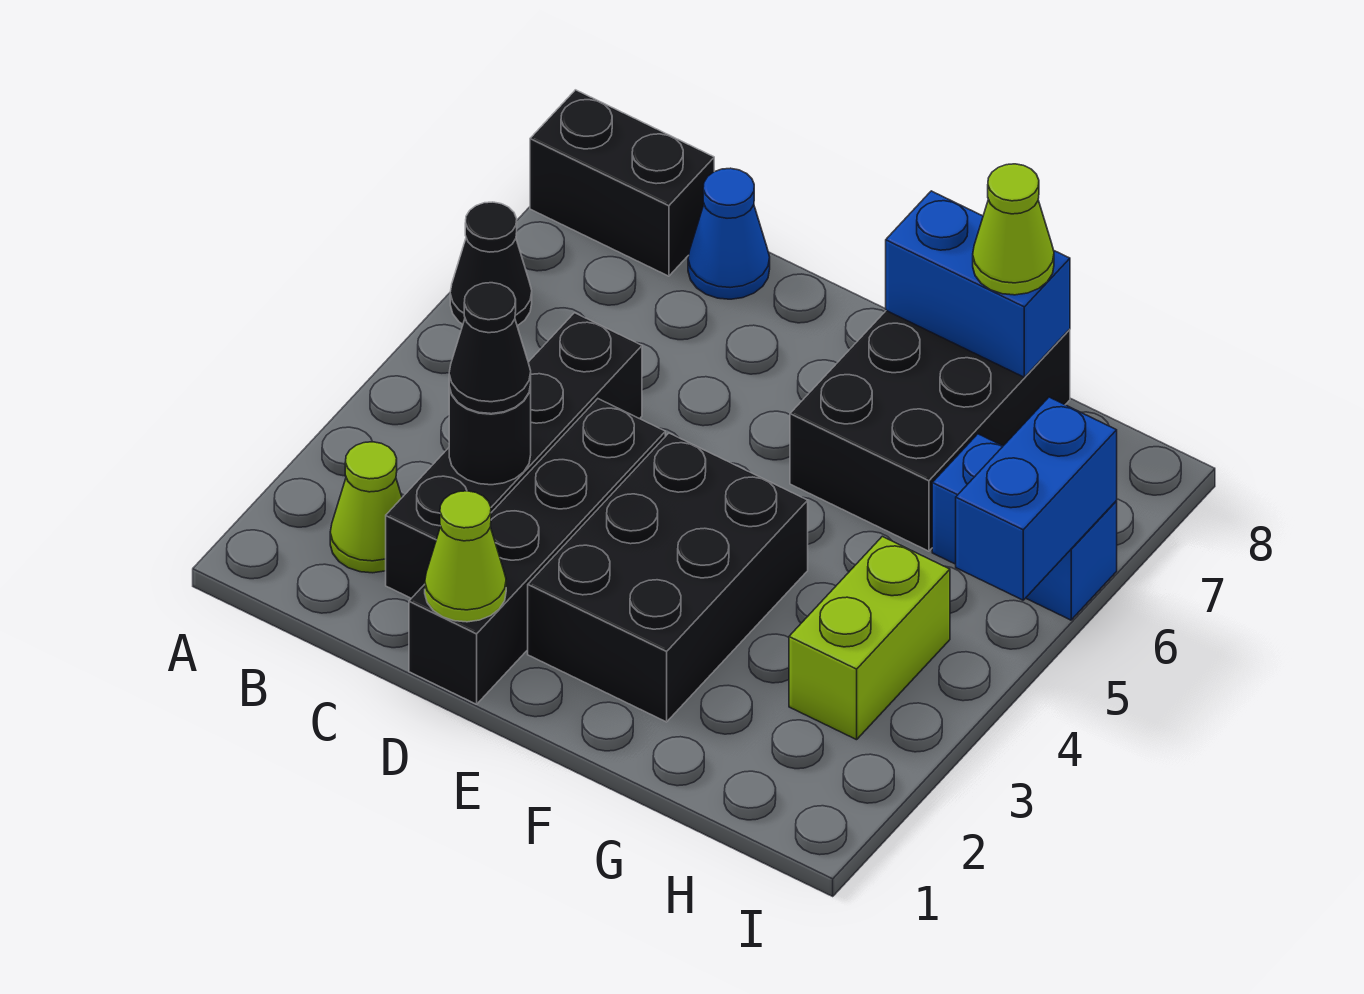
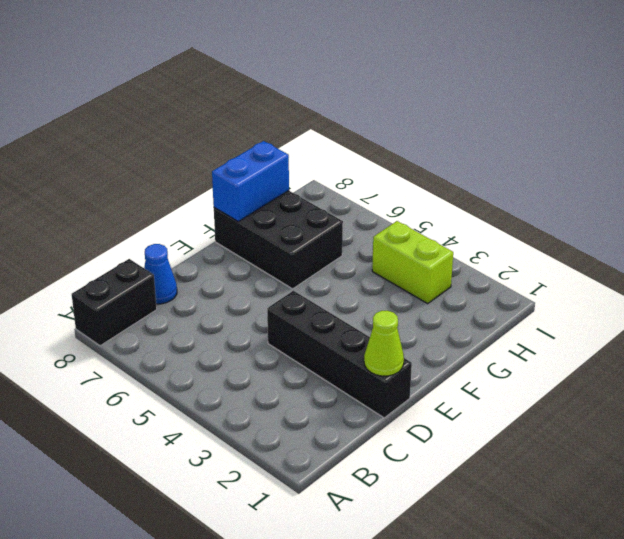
none -> black 1x1 cone [450,202,532,326]
none -> lime 1x1 cone [330,442,402,573]
none -> black 1x4 brick [386,313,642,598]

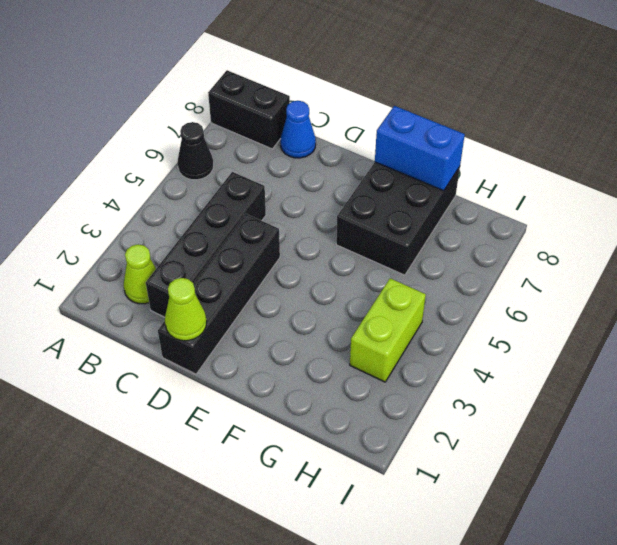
none -> black 2x3 brick [528,433,808,722]
none -> blue 1x2 brick [932,434,1117,620]
none -> black 1x1 round brick [449,385,531,485]

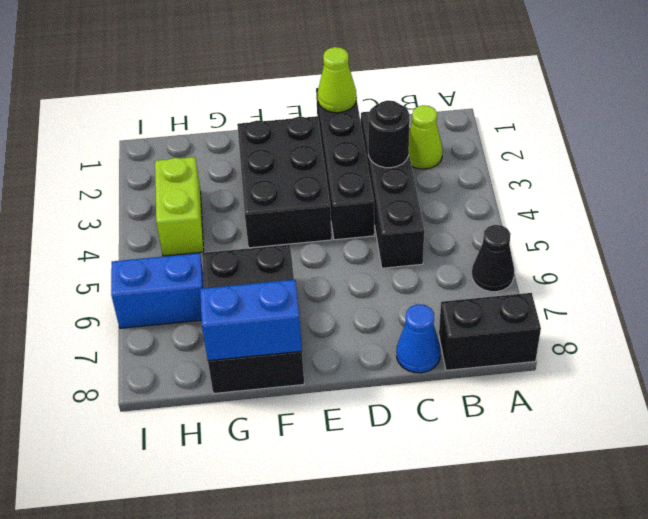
none -> blue 1x2 brick [956,397,1117,600]
none -> black 1x1 cone [449,283,531,414]
none -> lime 1x1 cone [973,164,1054,295]

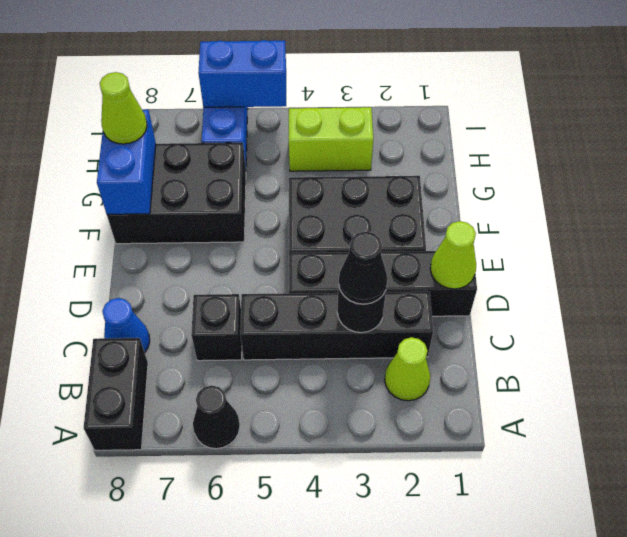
black 1x1 brick [191,294,242,361] -> none

